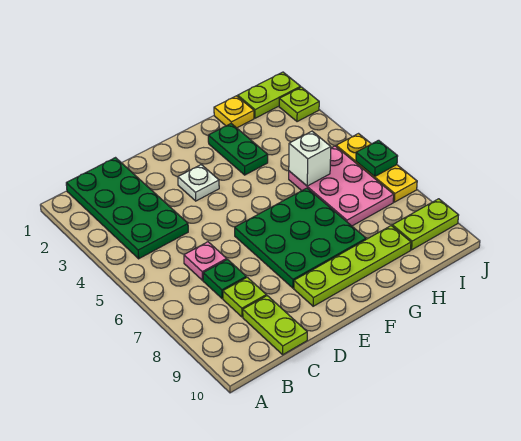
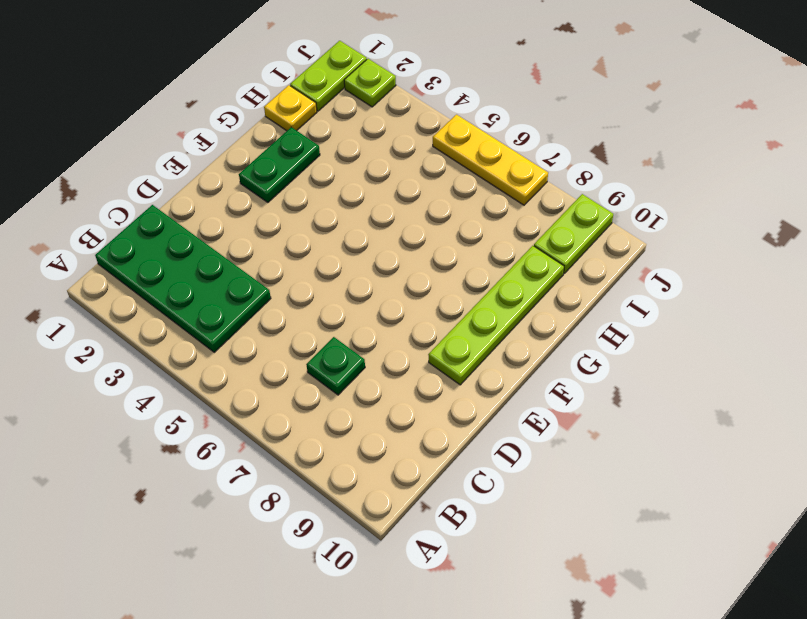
green 1x2 plate [239,127,320,202] -> green 1x2 plate turned to [208,124,268,175]
none -> pink 1x1 plate [184,242,227,280]
none -> lime 1x1 plate [223,277,266,317]
none -> lime 1x2 plate [243,296,307,355]

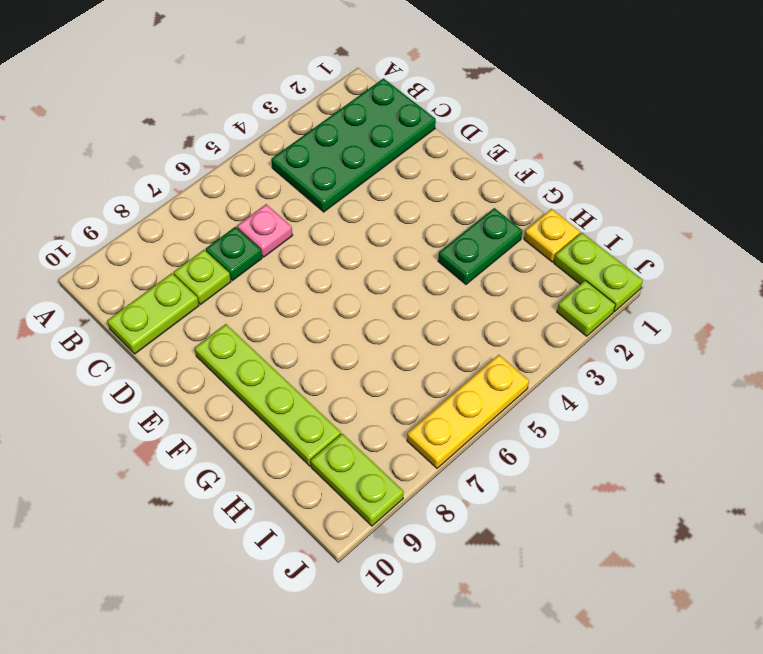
none -> white 1x1 plate [178,165,219,201]
none -> green 3x3 plate [235,188,366,288]
none -> pink 2x3 plate [289,146,394,226]

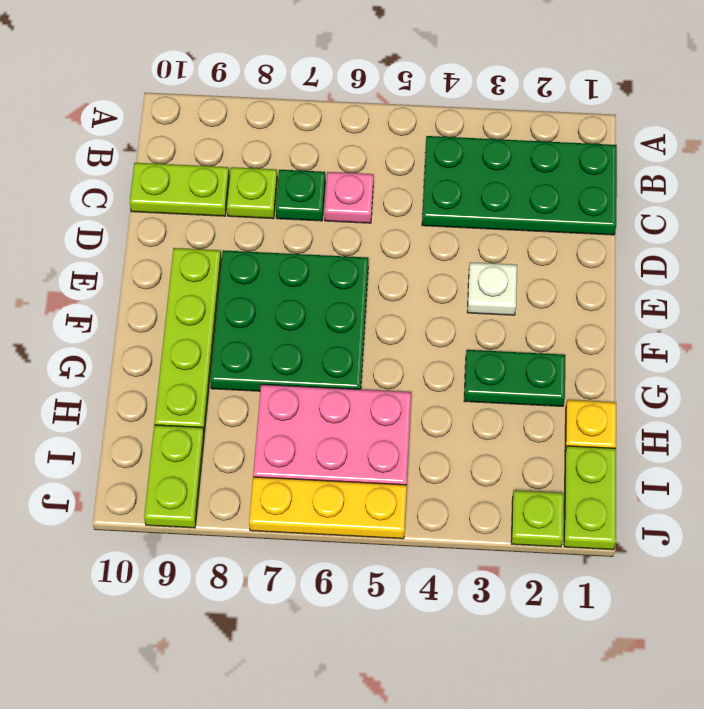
none -> white 1x1 brick [289,131,331,186]
none -> green 1x1 plate [356,140,398,177]

